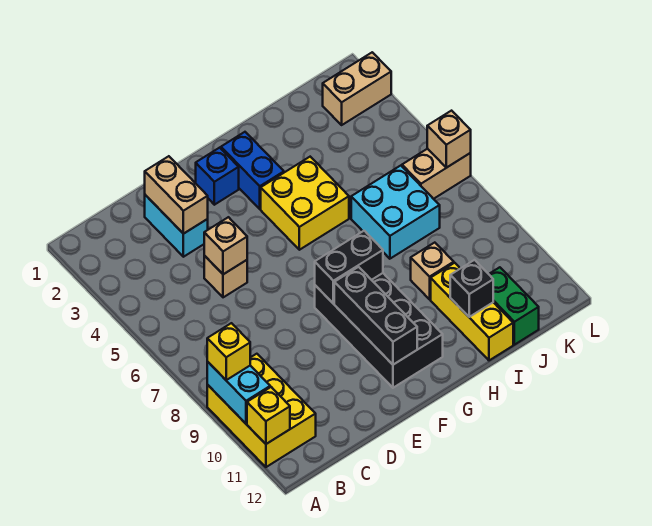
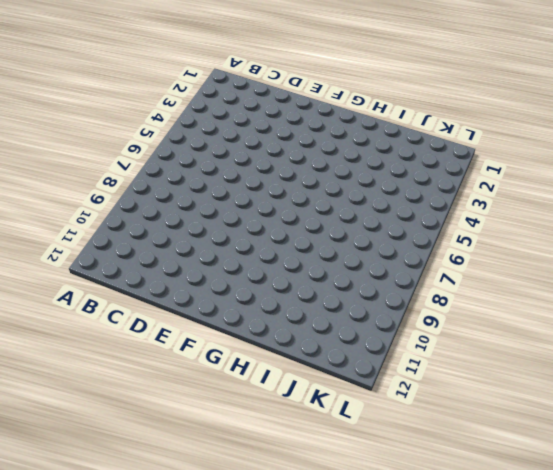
none -> yellow 2x3 brick [207,354,316,467]
none -> cyan 1x2 brick [145,195,208,257]
none -> tan 1x1 brick [204,256,247,297]

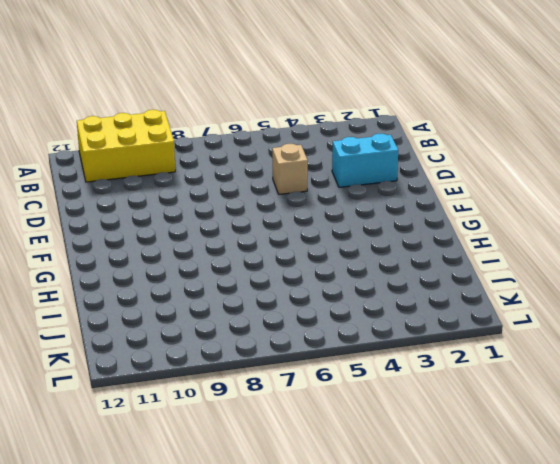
none -> blue 1x1 brick [196,148,239,205]
none -> black 2x4 brick [315,273,443,388]
none -> blue 1x2 brick [221,132,284,209]

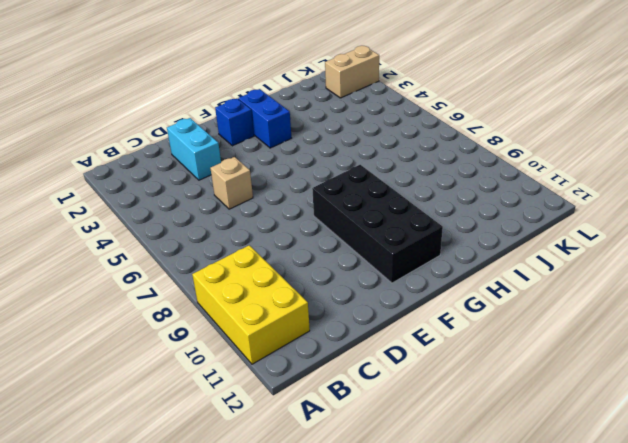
none -> yellow 2x2 brick [261,157,349,250]
none -> cyan 2x2 brick [351,166,440,259]
none -> tan 1x1 brick [411,243,454,299]

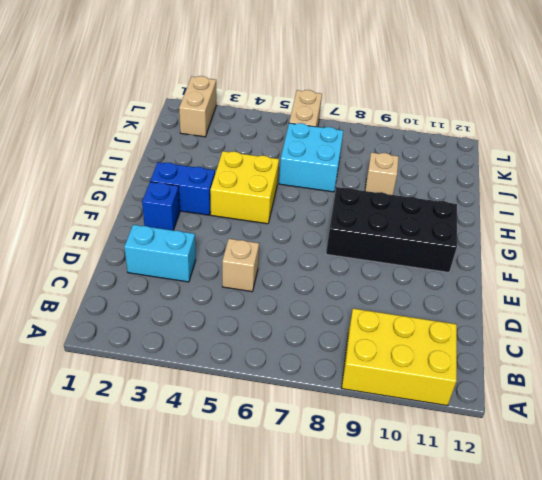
none -> yellow 1x3 brick [431,263,513,360]
none -> green 1x2 brick [489,267,539,345]
none -> cyan 1x2 brick [207,361,270,424]

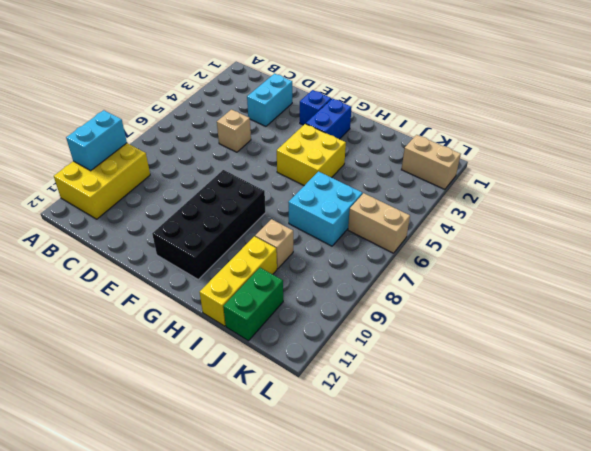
none -> yellow 1x1 brick [247,387,290,444]
none -> tan 1x2 brick [145,156,208,234]
none -> tan 1x1 brick [204,217,247,274]

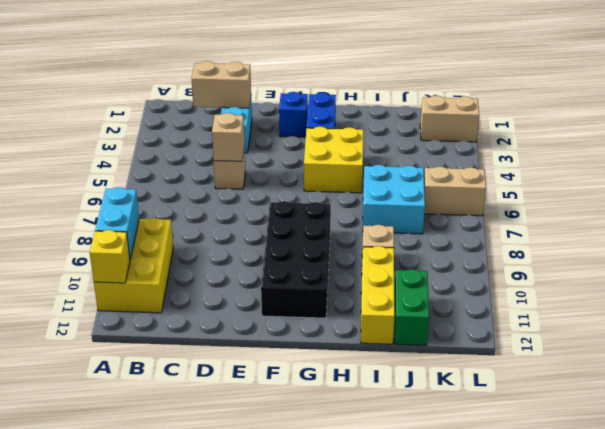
tan 1x2 brick [192,61,251,108] -> tan 1x2 brick turned to [145,156,208,234]
none -> black 1x2 brick [315,231,383,304]
none -> black 1x3 brick [334,267,417,365]
none -> black 1x1 brick [450,260,493,317]

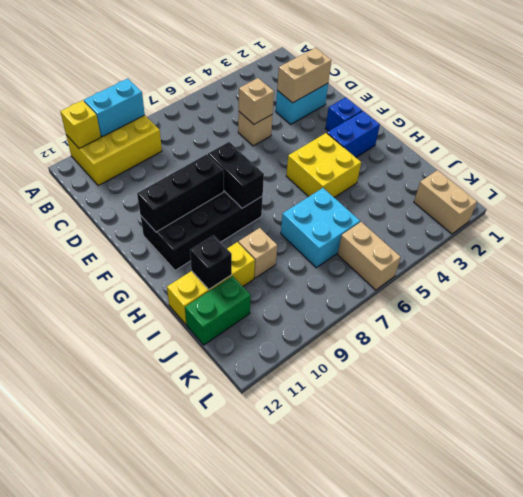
none -> tan 1x1 brick [427,111,471,168]
none -> yellow 1x1 brick [207,323,250,380]

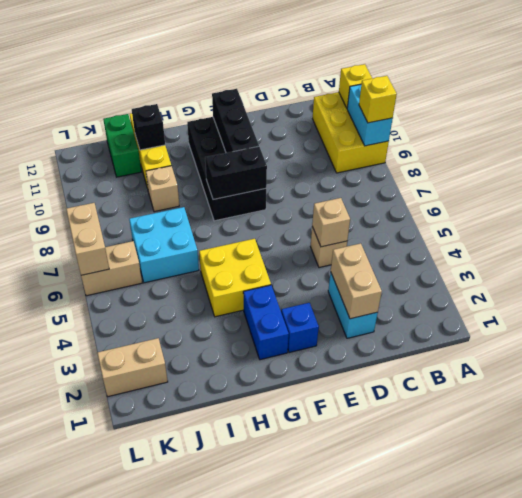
tan 1x2 brick [66,203,109,275] -> tan 1x1 brick [427,111,471,168]

